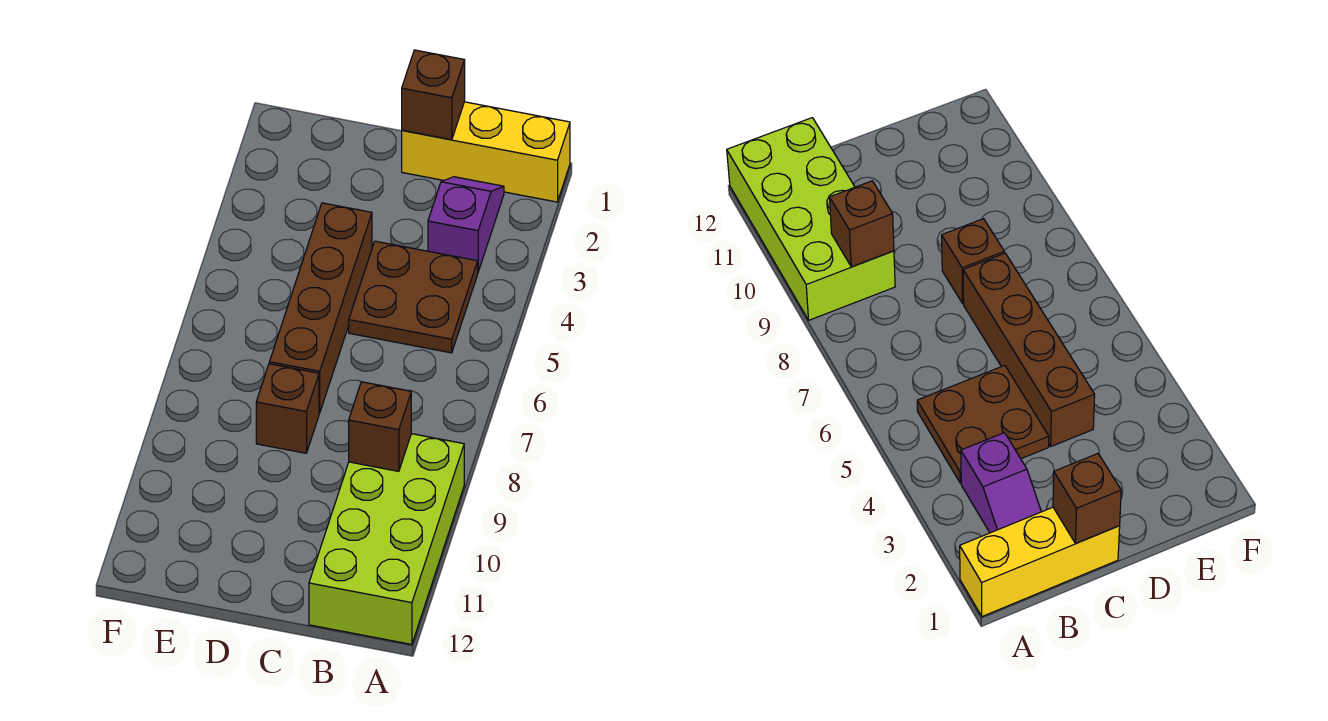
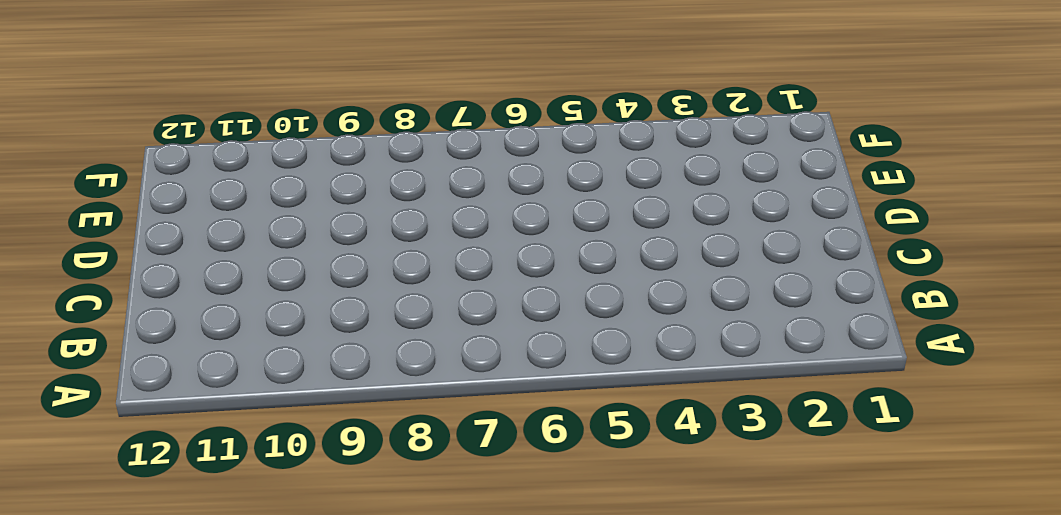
none -> yellow 1x3 brick [402,102,570,202]
none -> lime 2x4 brick [309,434,464,644]

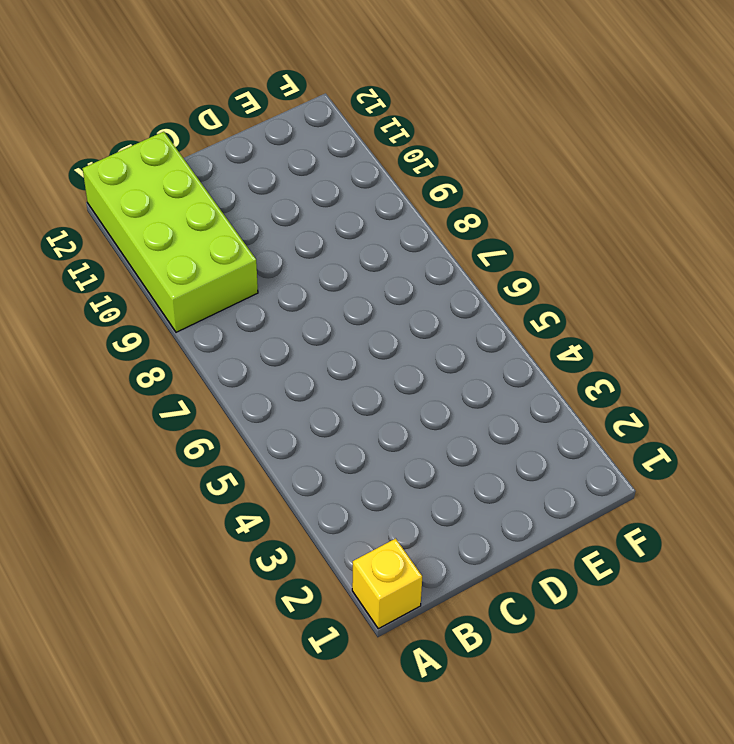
yellow 1x1 brick [352,538,422,629] -> yellow 1x3 brick [402,102,570,202]
none -> purple 1x2 slope [428,177,504,271]
none -> brown 2x2 plate [349,241,478,353]

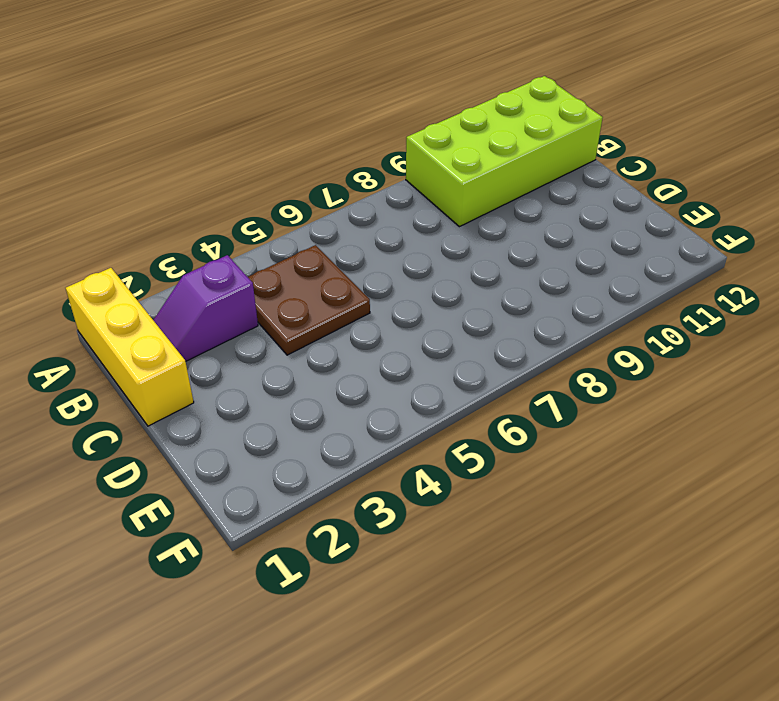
none -> brown 1x4 brick [269,203,372,413]
none -> brown 1x1 brick [256,364,319,453]

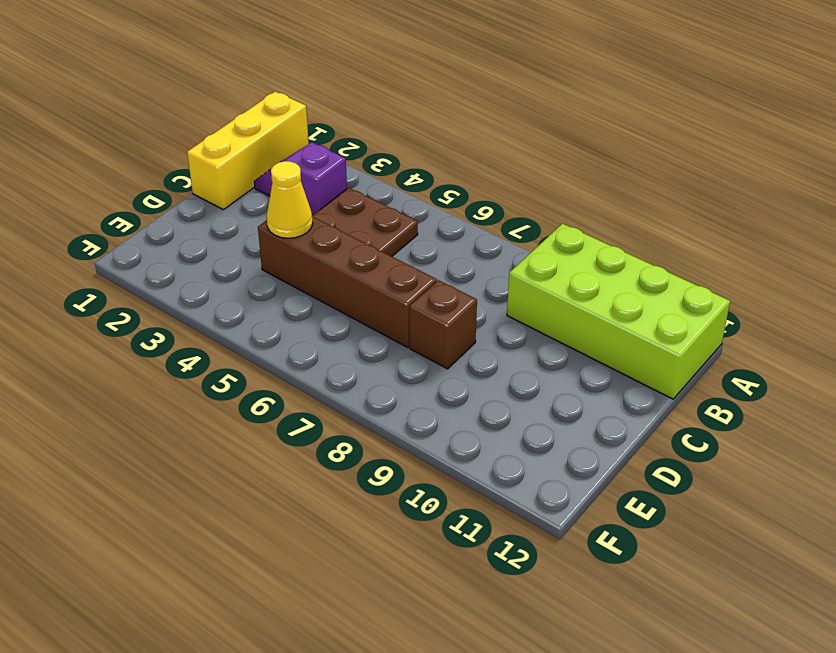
yellow 1x1 cone [267,161,313,238] -> none
none -> brown 1x1 brick [349,382,411,471]
none -> brown 1x1 brick [402,50,465,140]

